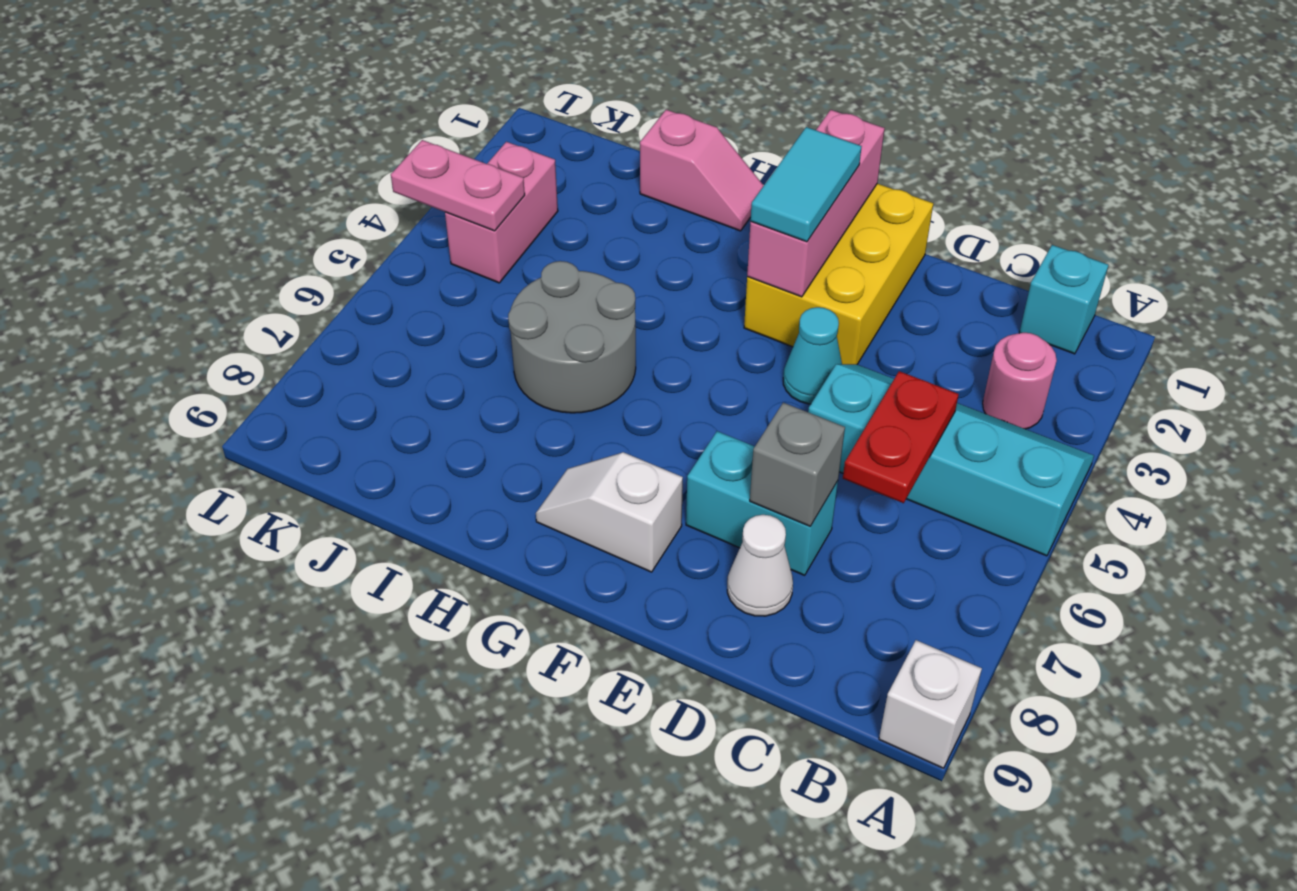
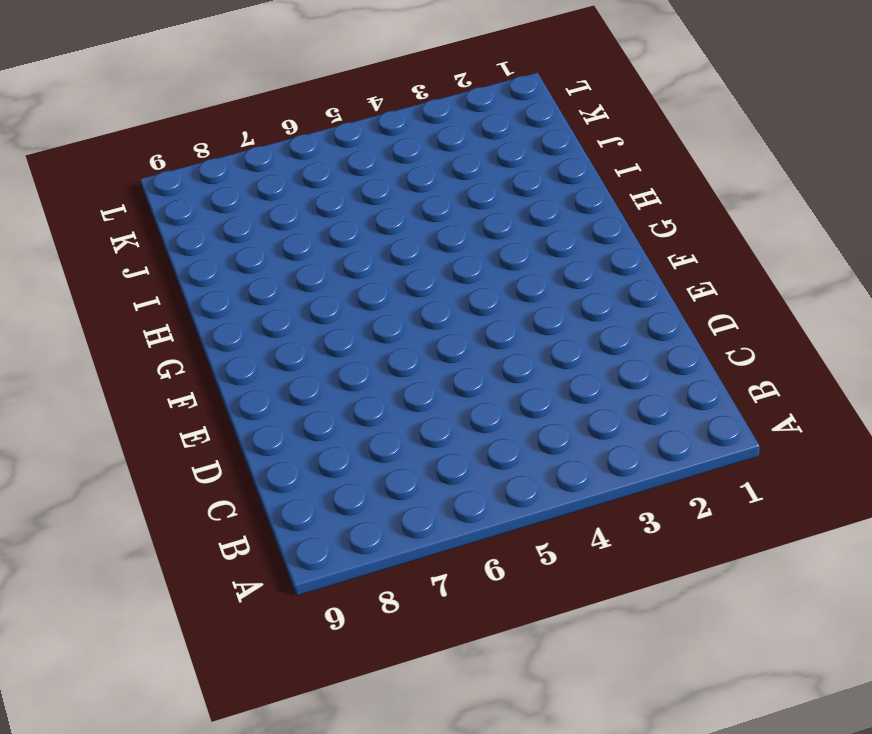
none -> cyan 2x4 slope [808,364,1094,556]
none -> white 1x1 brick [879,640,982,768]
none -> cyan 1x1 brick [1019,245,1108,354]

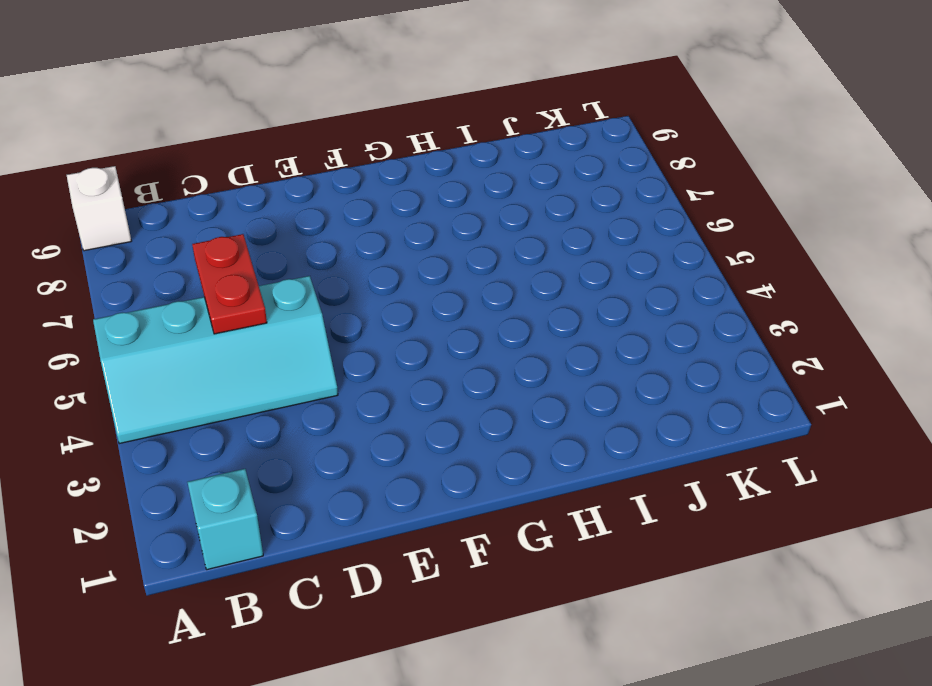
none -> pink 1x1 round brick [983,333,1057,429]
none -> cyan 1x2 brick [686,431,838,575]
none -> white 1x1 cone [727,515,793,616]

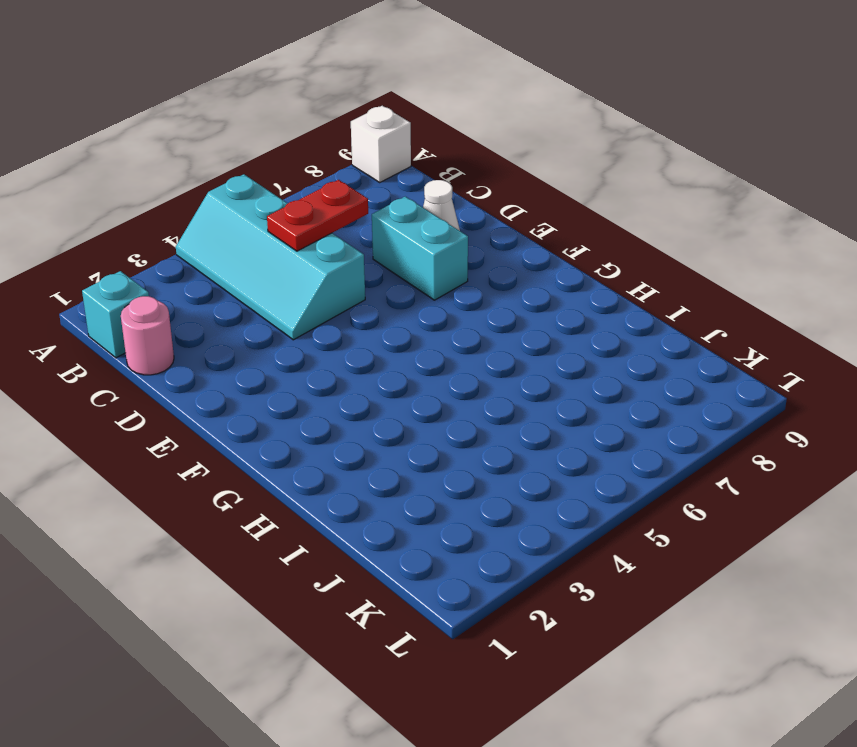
pink 1x1 round brick [121,296,174,375] -> pink 1x1 round brick moved to [983,333,1057,429]
none -> yellow 2x3 brick [744,184,933,364]
none -> cyan 1x1 cone [783,307,842,404]
none -> white 1x2 slope [536,452,683,572]

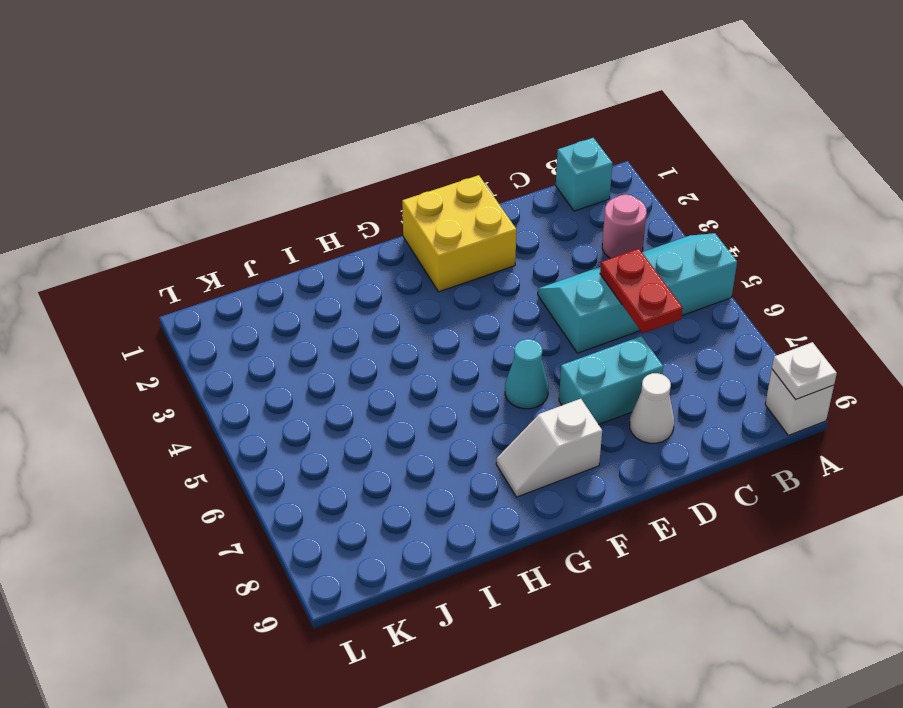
white 1x1 plate [772,342,837,399] -> none
yellow 2x2 brick [402,175,517,292] -> yellow 2x3 brick [744,184,933,364]
cyan 1x1 cone [505,339,548,409] -> cyan 1x1 cone moved to [783,307,842,404]
none -> pink 1x2 slope [640,110,764,231]
none -> grey 2x2 round brick [508,261,636,413]
none -> pink 1x2 brick [445,142,558,283]

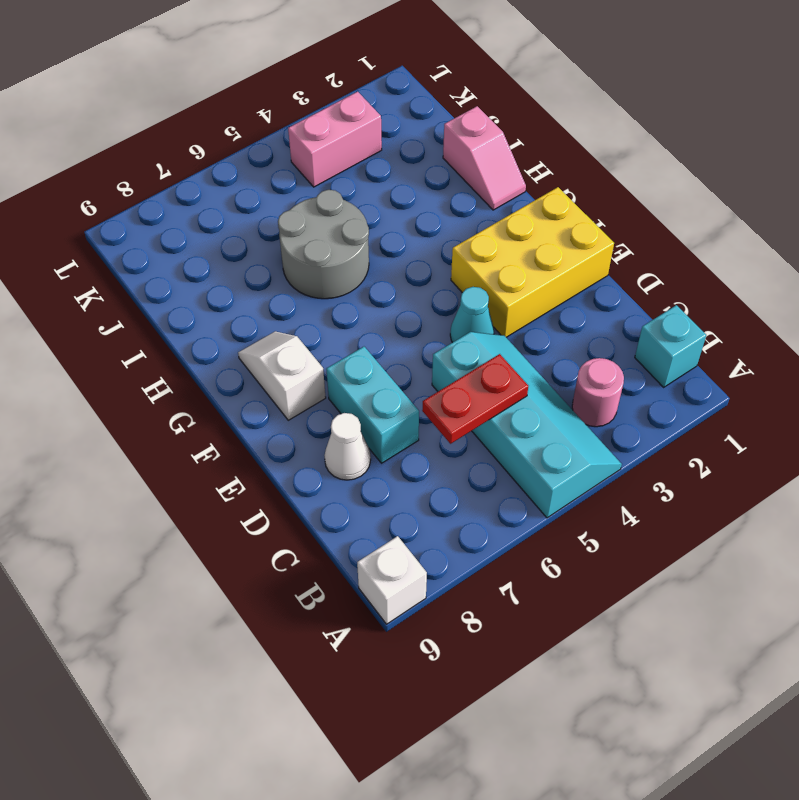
none -> grey 1x1 brick [750,403,845,526]
none -> pink 1x3 brick [747,110,885,297]
none -> pink 1x2 plate [391,140,525,231]

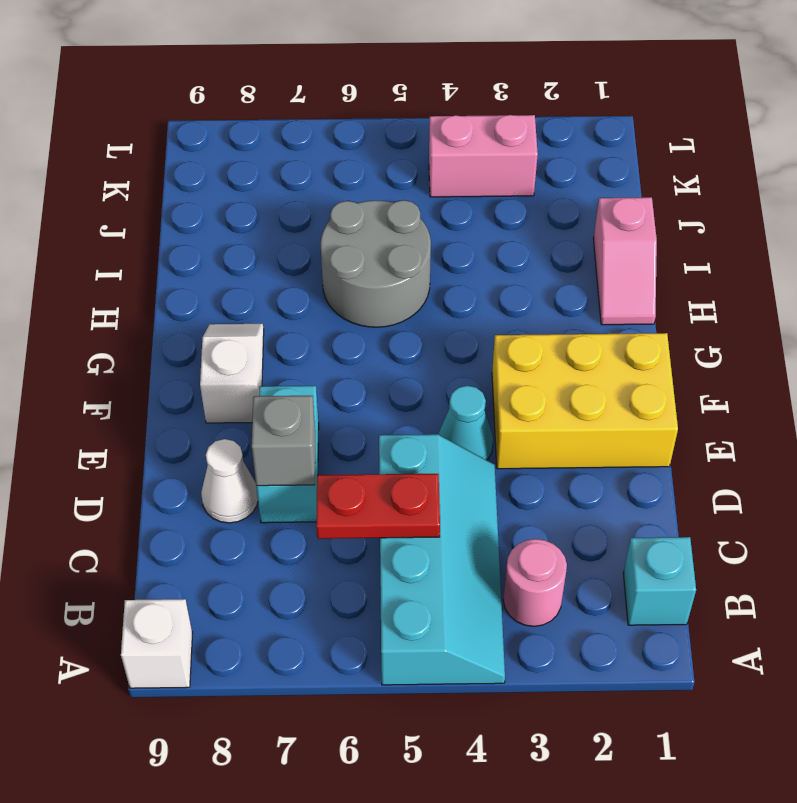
none -> pink 1x3 brick [747,110,885,297]
none -> pink 1x2 plate [391,140,525,231]
none -> cyan 1x2 tile [751,127,862,242]

